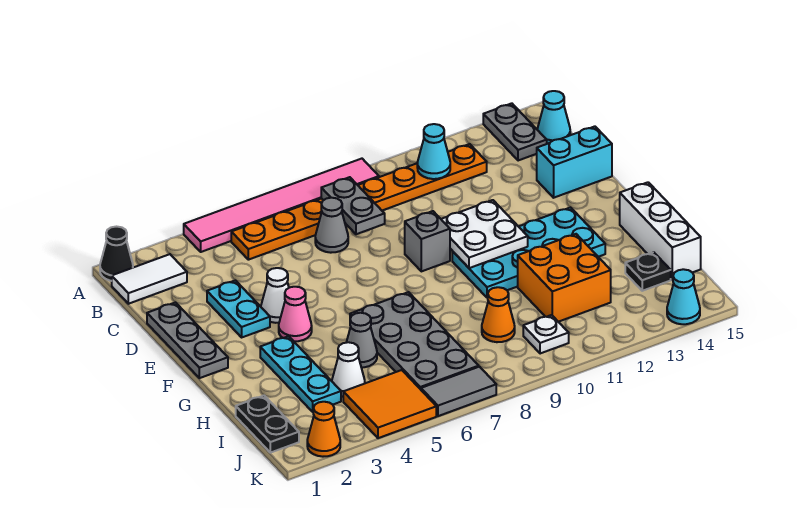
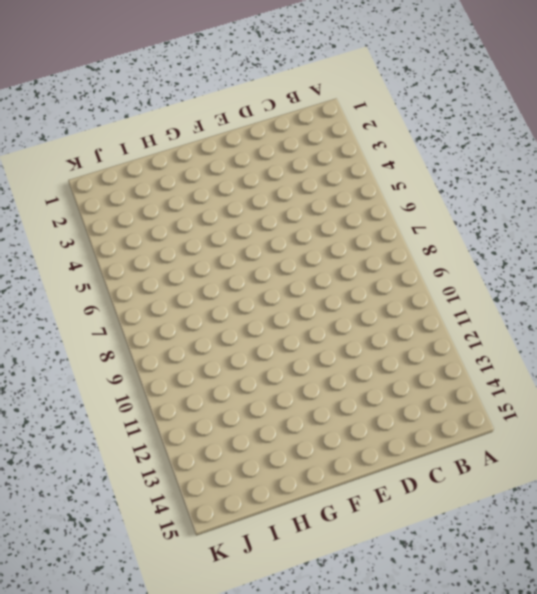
none -> black 1x1 cone [100,227,133,281]
none -> pink 1x6 tile [184,159,379,252]
none -> grey 1x2 plate [483,103,547,161]
none -> white 1x2 tile [112,254,187,304]

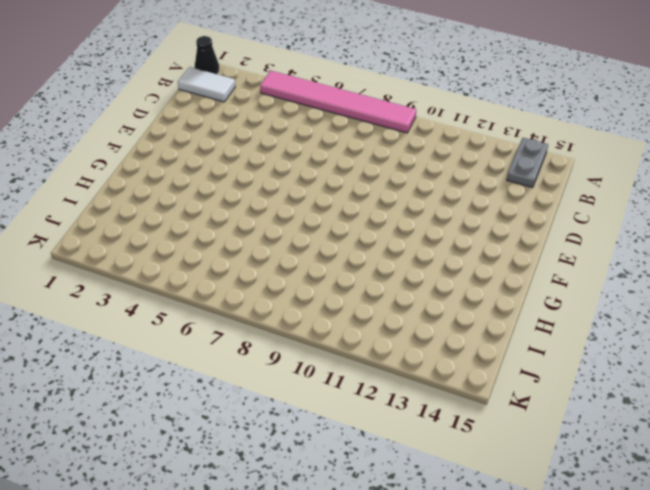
none -> orange 1x8 plate [231,144,487,260]
none -> cyan 1x1 cone [537,91,570,144]
none -> grey 1x1 cone [315,198,348,253]
none -> grey 1x3 plate [147,302,228,378]

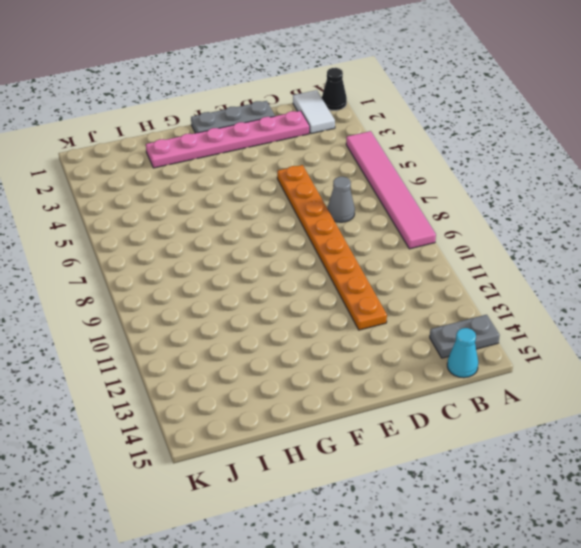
pink 1x6 plate [146,111,310,168] -> none
orange 1x8 plate [277,165,387,330] -> orange 1x8 plate moved to [231,144,487,260]
none -> cyan 1x2 plate [207,280,270,337]
none -> cyan 1x2 brick [537,126,612,198]
none -> white 1x1 cone [261,268,289,323]
none -> grey 1x1 brick [405,211,450,271]

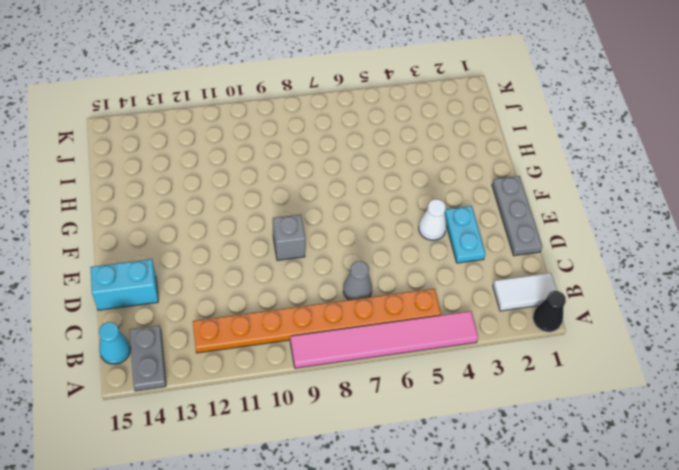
none -> pink 1x1 cone [279,287,312,341]
none -> cyan 2x4 plate [452,207,605,298]
none -> cyan 1x3 plate [260,336,341,412]
none -> grey 2x4 plate [350,292,479,389]

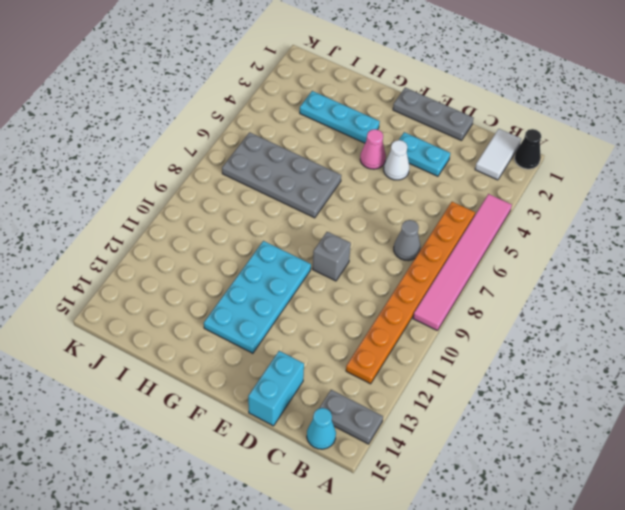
none -> white 1x3 brick [620,182,701,280]
none -> grey 1x1 cone [346,313,377,368]
none -> orange 2x2 brick [518,234,611,322]
none -> black 1x2 plate [236,396,299,453]

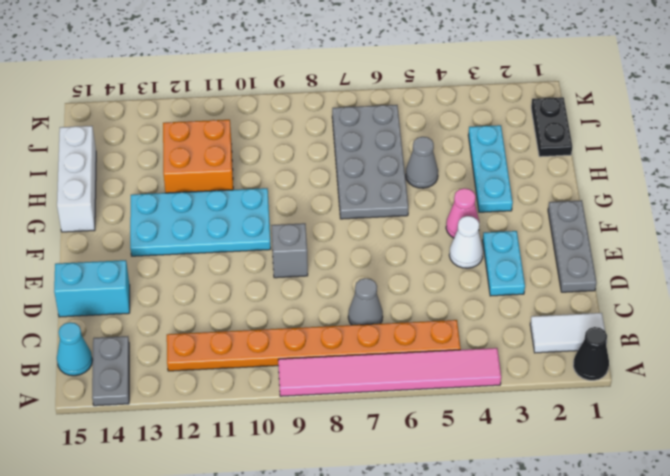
none -> white 1x1 cone [332,342,365,397]
none -> orange 1x1 cone [482,287,515,342]
none -> black 1x1 plate [625,252,671,291]
none -> orange 2x2 tile [343,370,436,438]

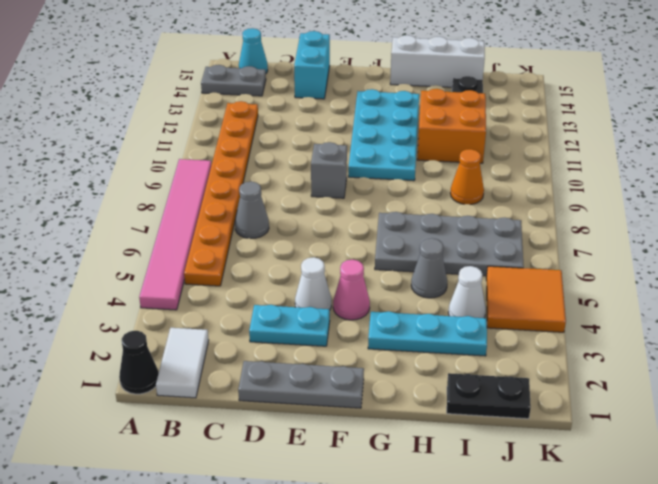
none -> white 1x1 plate [523,315,569,354]
none -> orange 1x1 cone [307,402,340,457]
none -> grey 1x2 tile [421,367,496,416]
none -> cyan 1x1 cone [667,269,700,324]

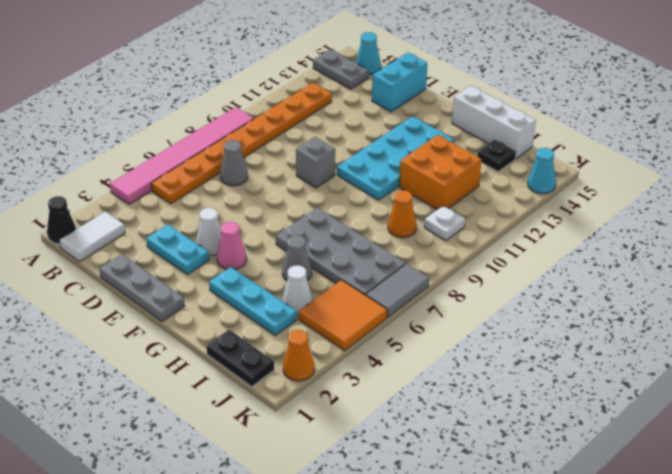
none -> grey 1x2 plate [321,177,385,234]
none -> cyan 1x1 cone [417,124,450,179]
none -> white 2x2 plate [441,200,528,268]

